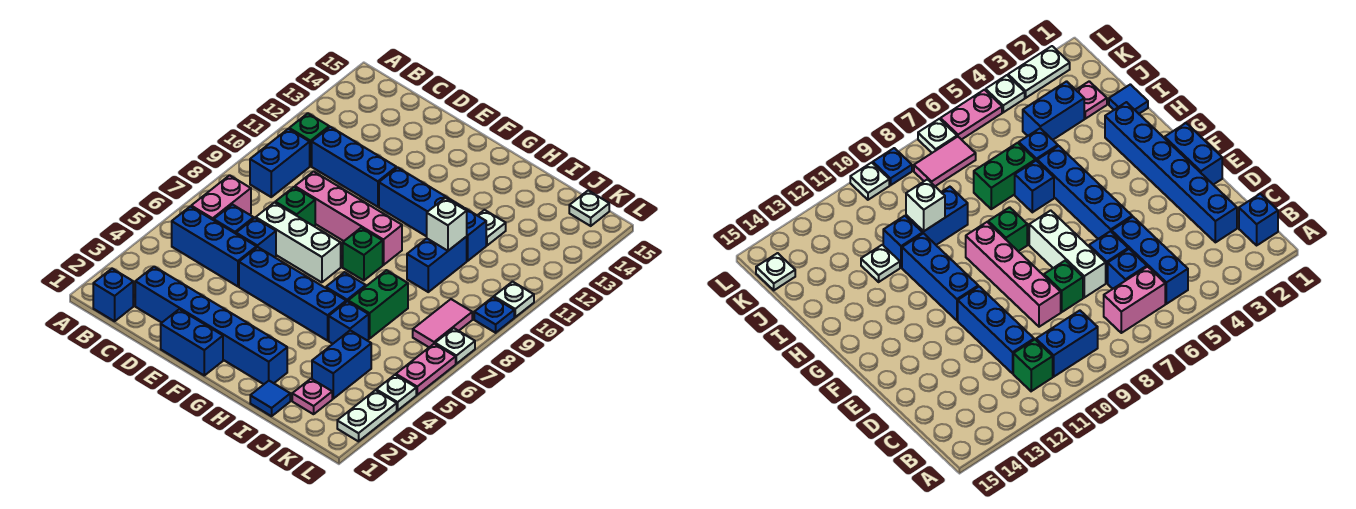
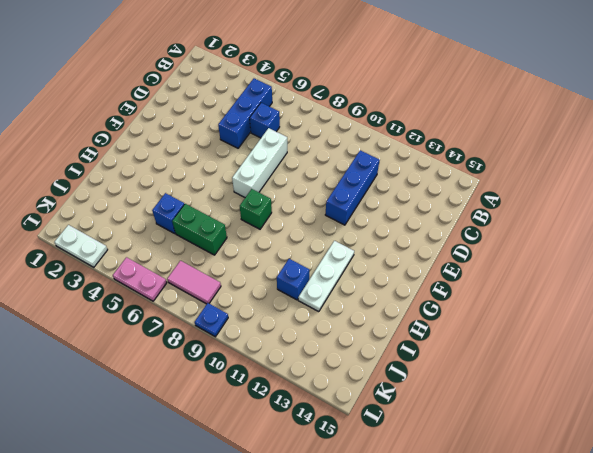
white 1x3 plate [298,241,354,312] -> white 1x1 plate [477,210,506,245]
none -> blue 1x1 brick [93,269,133,321]
none -> pink 1x2 brick [191,175,251,220]
none -> blue 1x2 brick [250,129,310,197]
none -> green 1x1 brick [289,113,329,166]

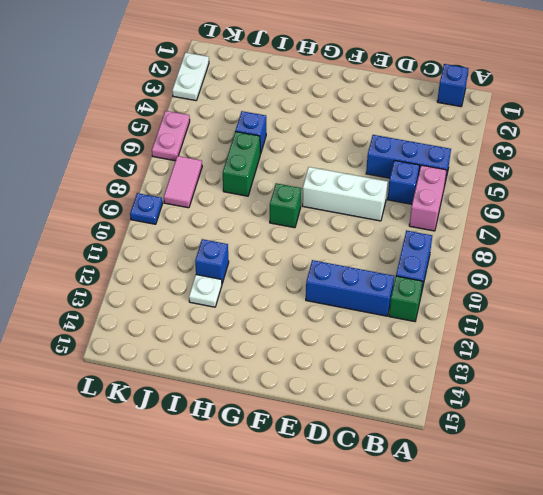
none -> blue 1x6 brick [135,267,287,384]
none -> blue 1x1 brick [236,218,276,257]
none -> green 1x1 brick [275,187,315,226]
none -> pink 1x4 brick [295,171,402,265]

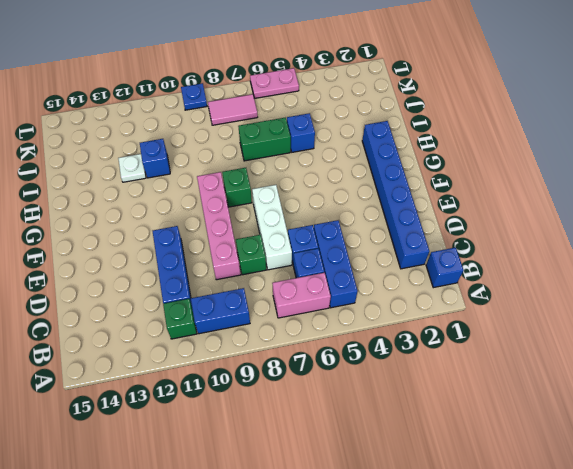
none -> blue 1x2 brick [161,309,223,375]
none -> blue 1x4 brick [239,247,346,341]
none -> blue 1x3 brick [379,167,464,236]
none -> blue 1x1 brick [326,272,366,302]

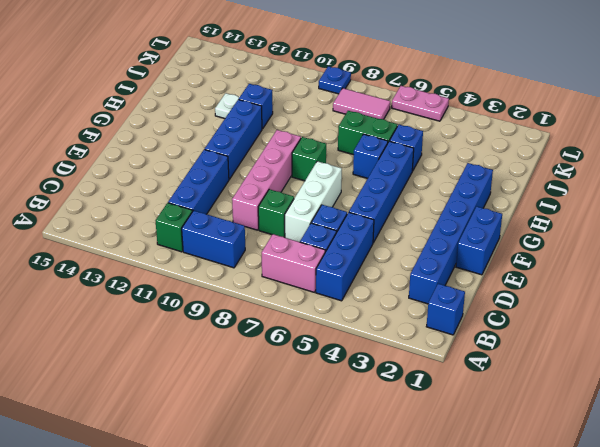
none -> blue 1x1 tile [250,381,290,416]
none -> blue 1x2 brick [407,237,467,292]
none -> pink 1x1 plate [292,379,332,414]
none -> blue 1x2 brick [312,330,371,399]

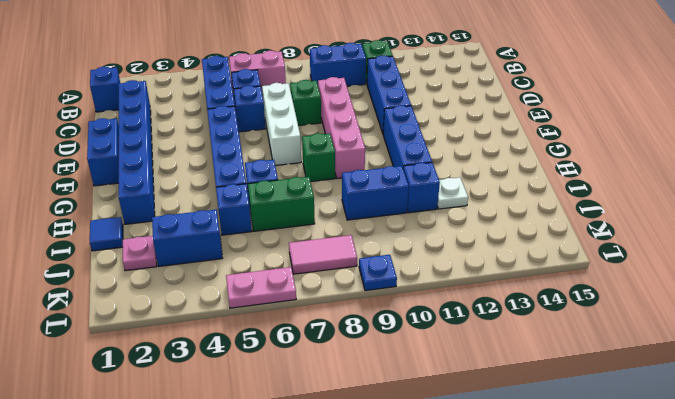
none -> white 1x1 plate [569,191,609,226]
none -> white 1x2 plate [337,390,397,441]
none -> white 1x1 plate [376,375,416,410]
none -> white 1x1 plate [435,328,475,364]

